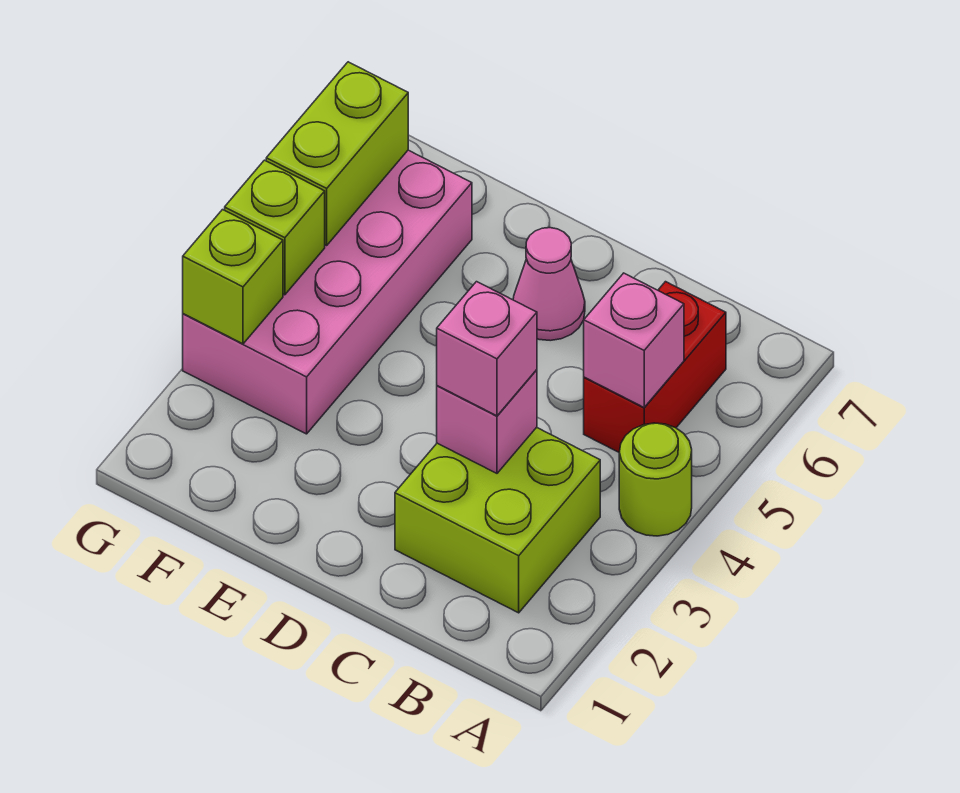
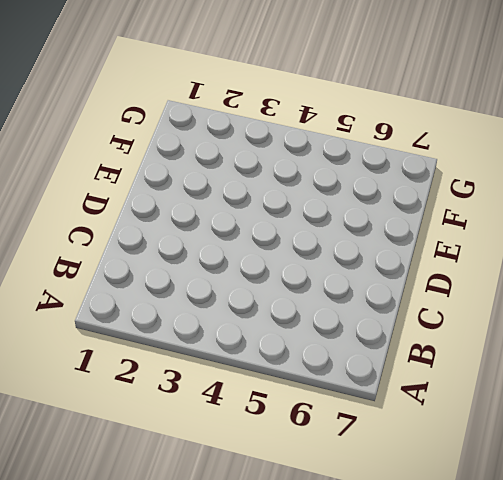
none -> lime 1x1 round brick [619,423,692,536]
none -> lime 2x2 brick [395,427,600,613]

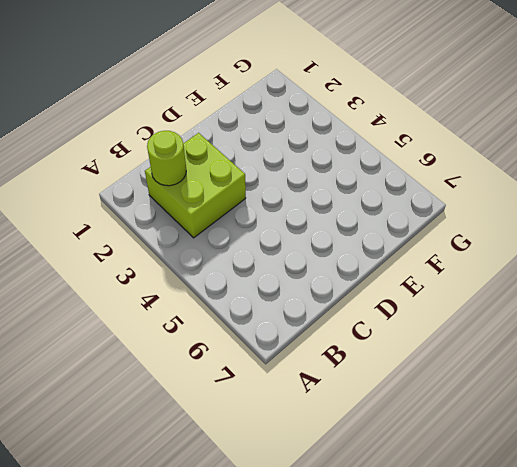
lime 1x1 round brick [147,131,186,186] -> lime 1x1 round brick moved to [619,423,692,536]
none -> red 1x2 brick [584,282,726,452]
none -> pink 1x1 cone [513,228,585,341]

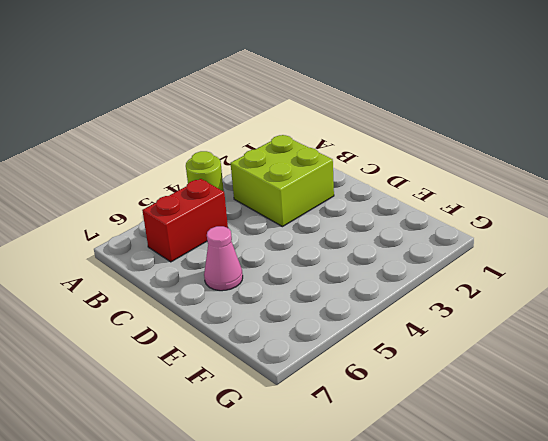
none -> pink 2x4 brick [183,150,472,434]
none -> pink 1x1 brick [584,273,684,407]

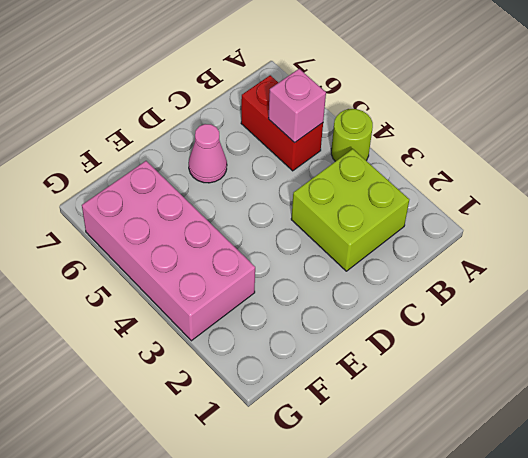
none -> pink 1x1 brick [437,370,537,473]
none -> lime 1x1 brick [183,210,283,344]

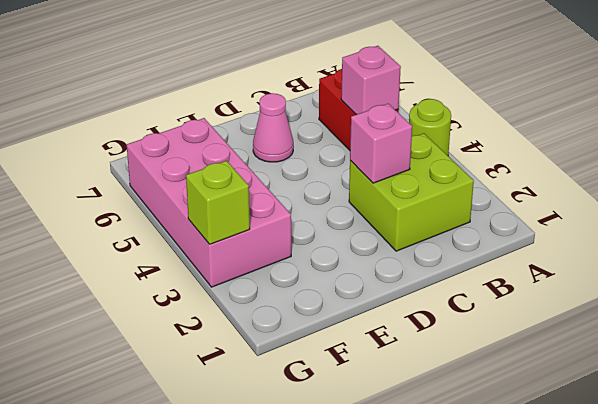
none -> lime 1x1 brick [225,160,325,295]
none -> lime 1x2 brick [266,62,408,245]

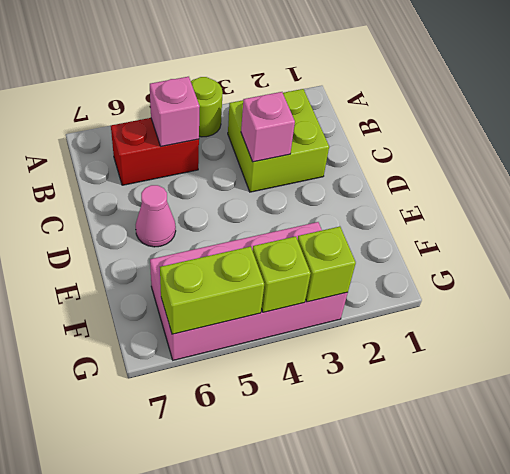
none -> pink 1x1 brick [437,282,537,416]

